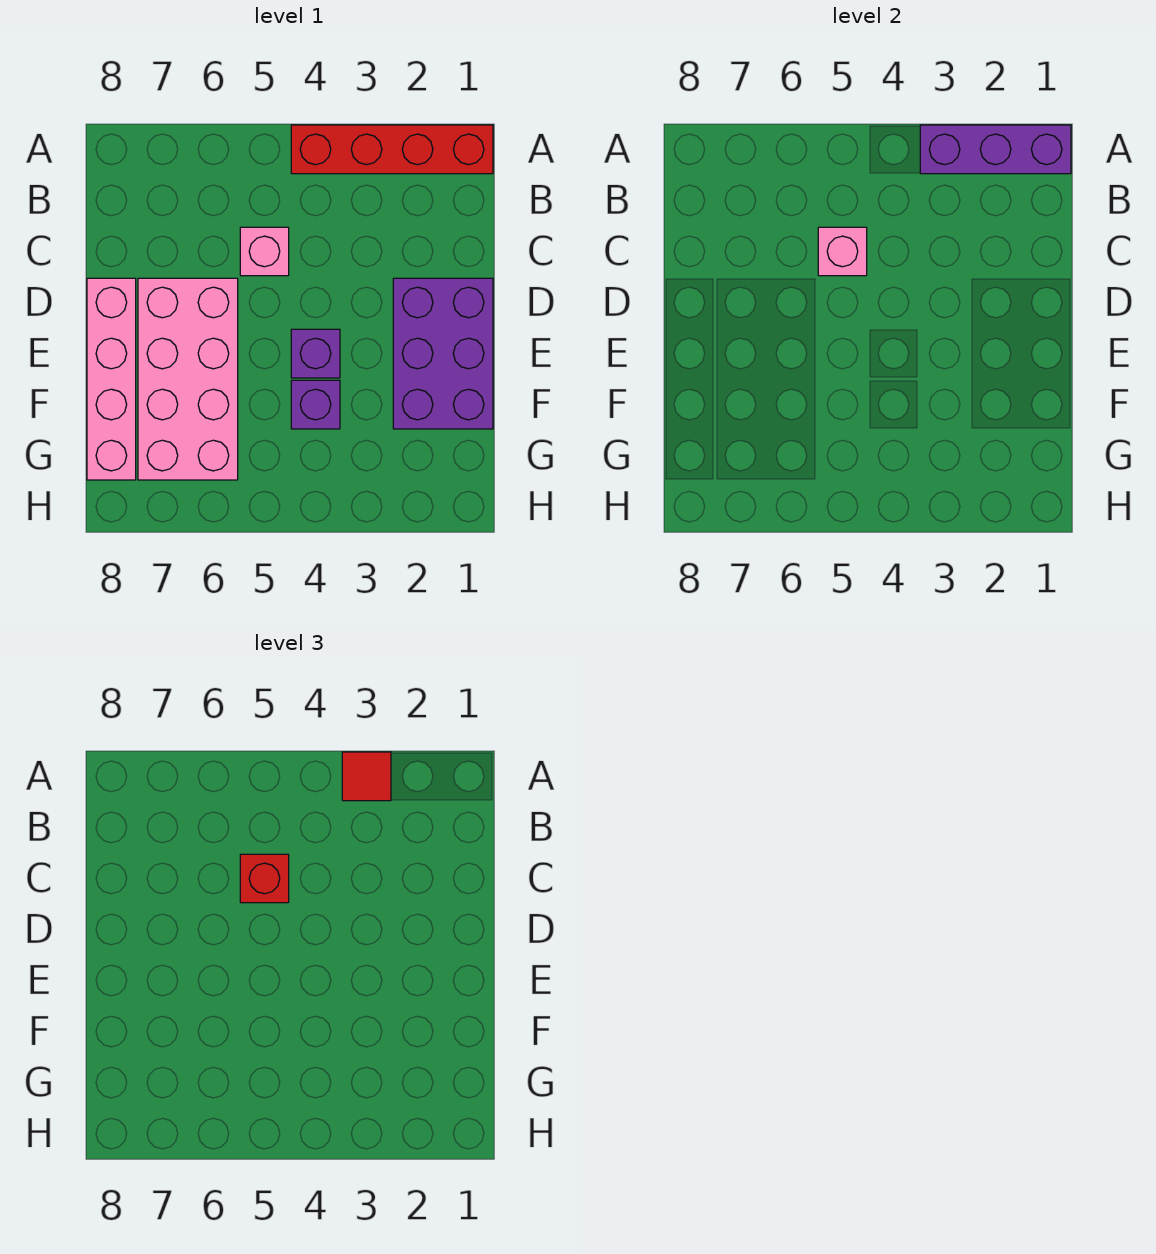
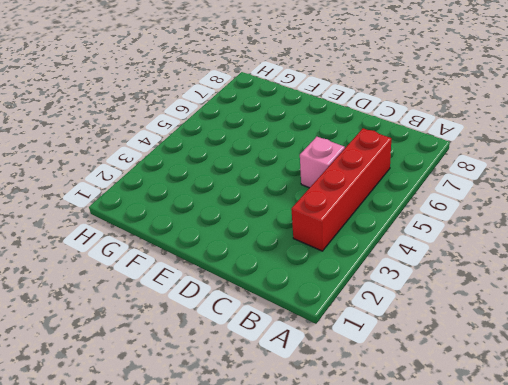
red 1x4 brick [291,128,391,251] -> red 1x4 brick moved to [291,125,493,174]
none -> purple 2x3 brick [393,278,493,429]
none -> pink 2x4 brick [138,278,238,480]

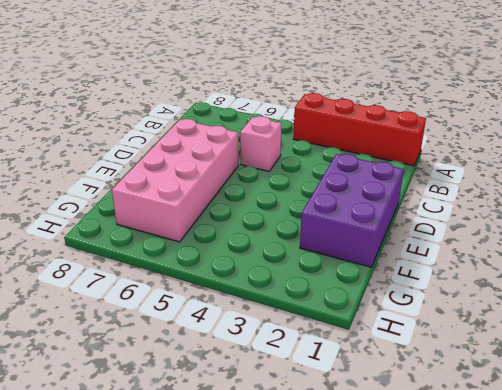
none -> pink 1x4 brick [87,278,136,480]
none -> purple 1x1 brick [291,329,340,378]

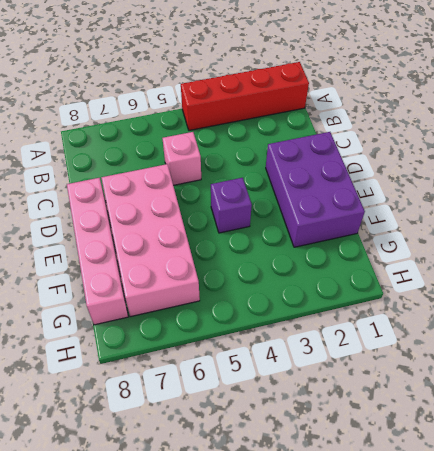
none -> purple 1x1 brick [291,380,340,429]
none -> purple 1x3 brick [920,125,1071,174]

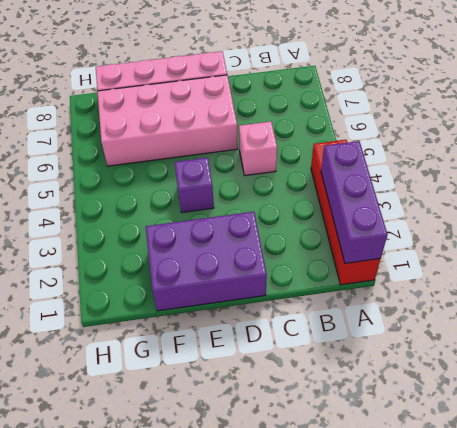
none -> purple 1x1 brick [291,380,340,429]
none -> pink 1x1 brick [818,227,867,276]

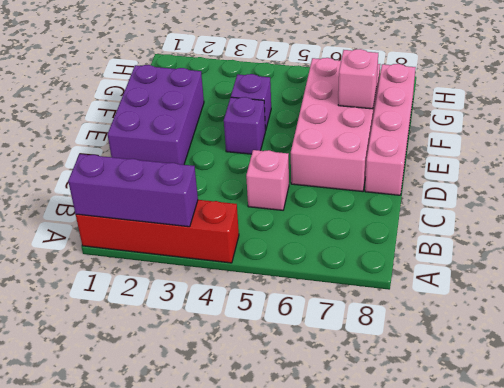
pink 1x1 brick [338,49,378,109] -> pink 1x1 brick moved to [818,227,867,276]
none -> red 1x1 tile [342,752,391,801]
none -> red 1x1 brick [240,854,289,903]

